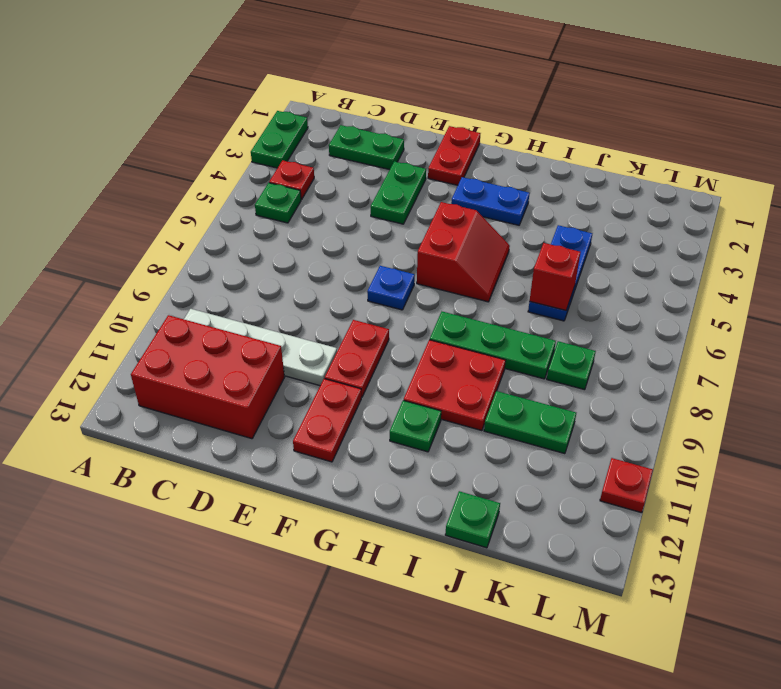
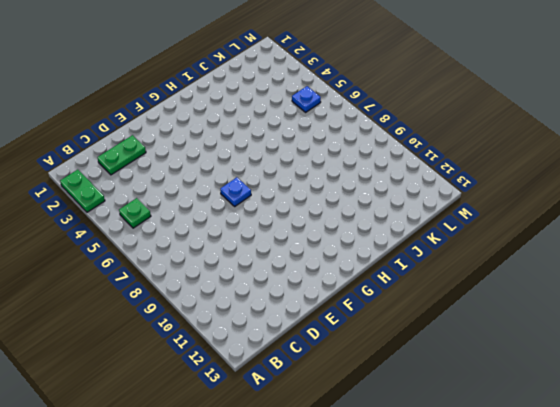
blue 1x1 plate [292,86,321,112] -> none
none -> red 1x1 plate [269,160,314,200]
none -> white 1x4 plate [184,309,337,386]
none -> red 2x3 brick [131,315,284,439]

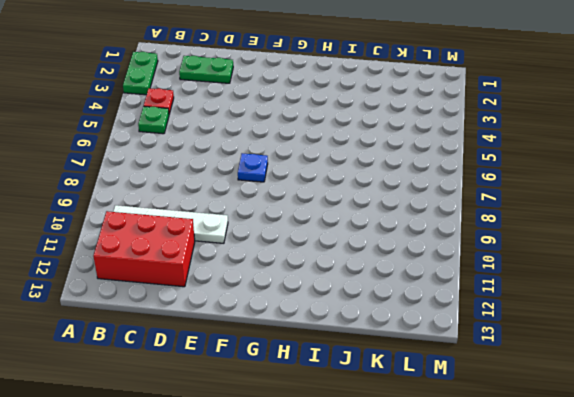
none -> green 1x2 plate [371,161,426,224]
none -> red 1x2 plate [428,126,480,185]
none -> red 1x2 plate [325,320,389,397]

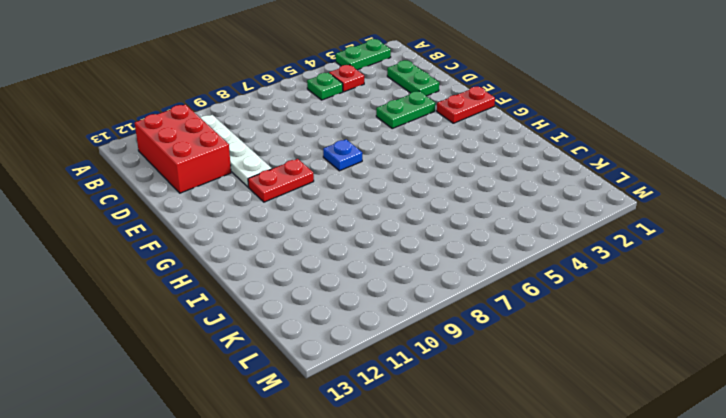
none -> red 1x2 plate [293,379,361,462]
none -> blue 1x2 plate [451,177,530,225]
none -> red 2x2 slope [417,202,510,302]

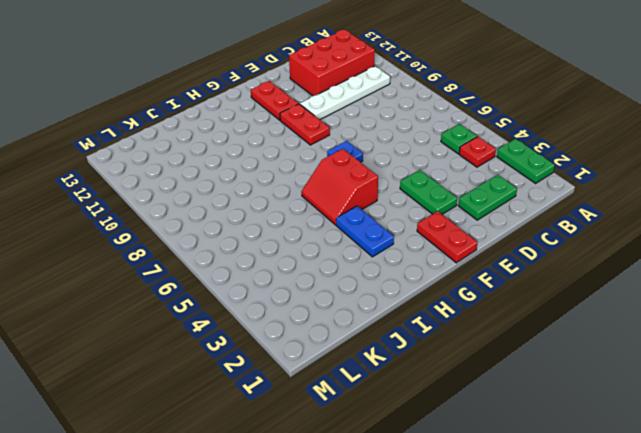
blue 1x2 plate [336,206,394,257] -> blue 1x2 plate turned to [451,177,530,225]
none -> green 1x3 plate [430,312,556,379]
none -> red 2x2 plate [404,340,506,431]
none -> green 1x1 plate [390,400,441,452]

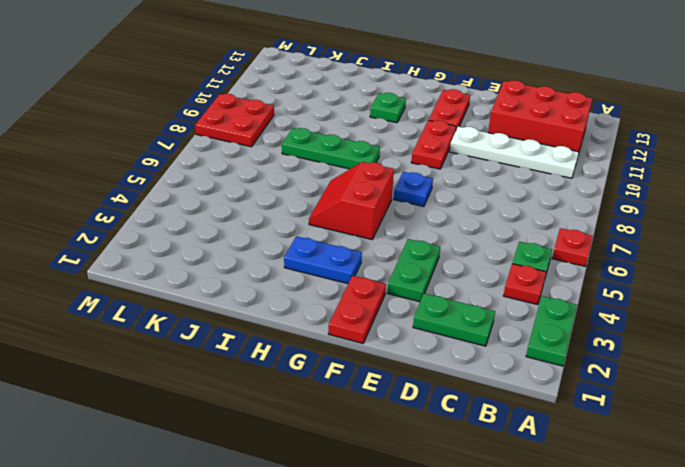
red 1x1 plate [552,228,593,266] -> red 1x1 plate moved to [600,458,653,513]
red 2x2 plate [195,94,274,147] -> red 2x2 plate moved to [404,340,506,431]
none -> blue 1x3 plate [528,225,592,321]
none -> green 1x2 plate [484,391,576,454]
none -> green 1x1 plate [445,491,500,548]

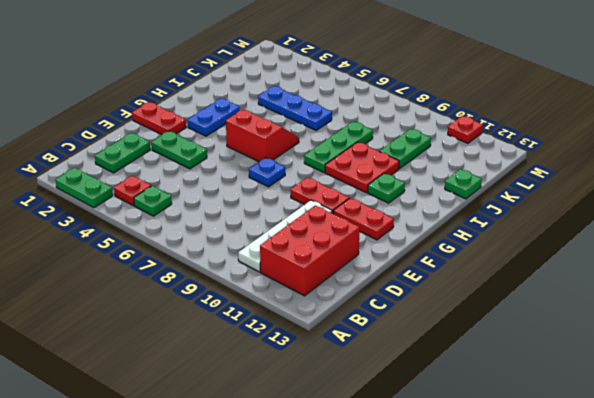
none -> green 1x1 plate [547,341,596,390]
none -> red 1x1 brick [530,243,581,310]

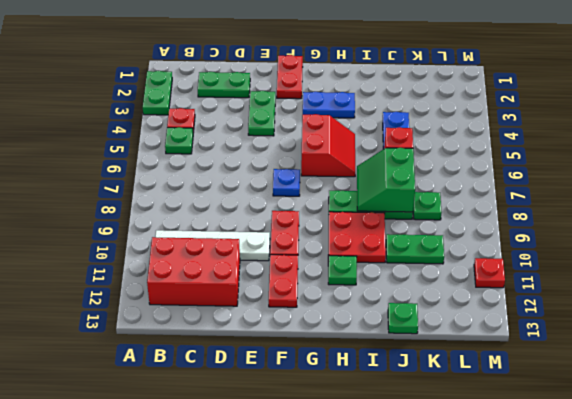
green 2x2 slope [357,148,415,212] -> none

